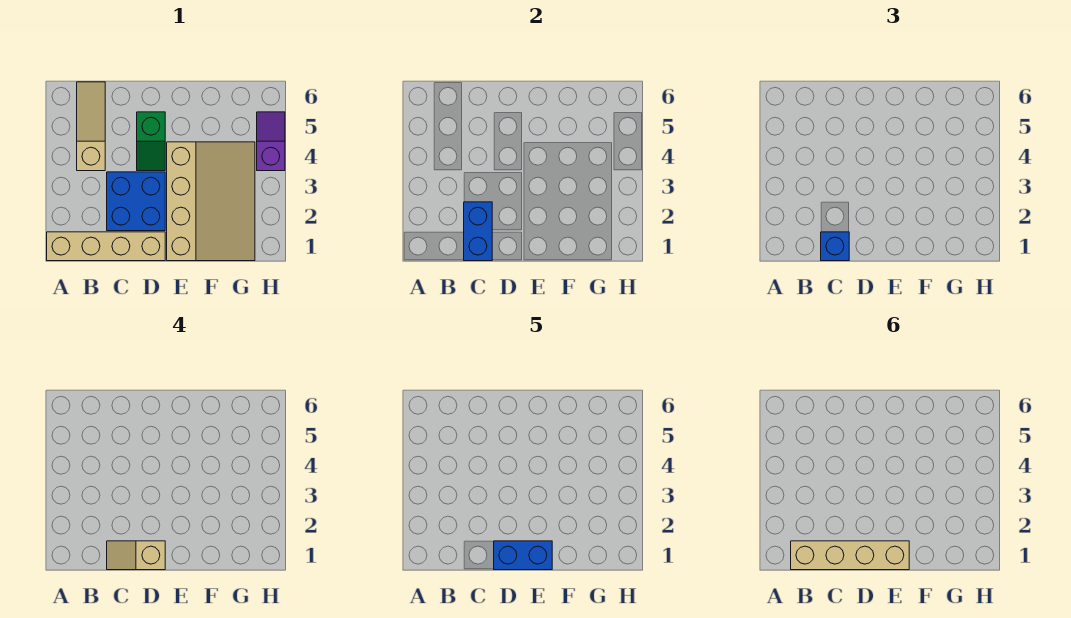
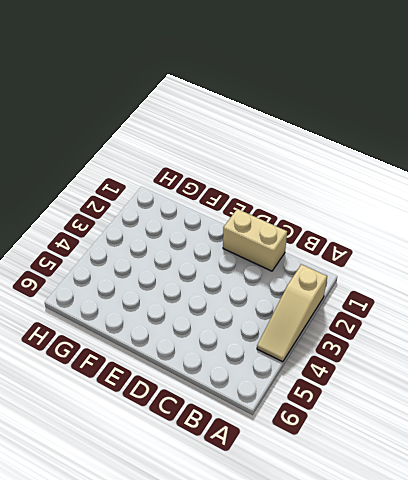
tan 1x3 slope [257,264,327,362] -> tan 1x3 slope moved to [77,82,105,171]
tan 1x2 brick [223,209,287,271] -> tan 1x4 brick [47,232,165,261]
none -> blue 2x2 brick [107,172,165,231]
none -> green 1x2 slope [137,112,165,171]

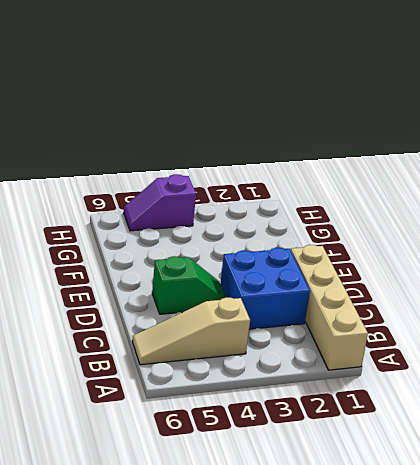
none -> tan 3x4 slope [167,142,255,261]
none -> blue 1x2 brick [464,202,492,261]

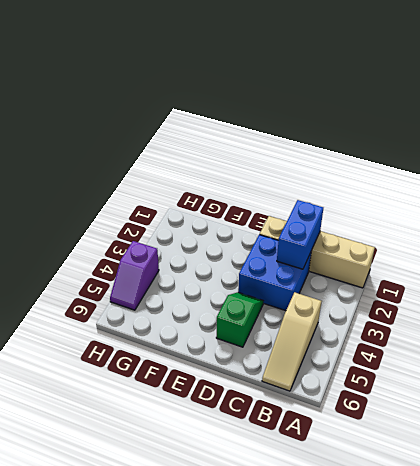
none -> tan 3x4 slope [167,142,255,261]
none -> blue 1x1 brick [821,232,849,261]

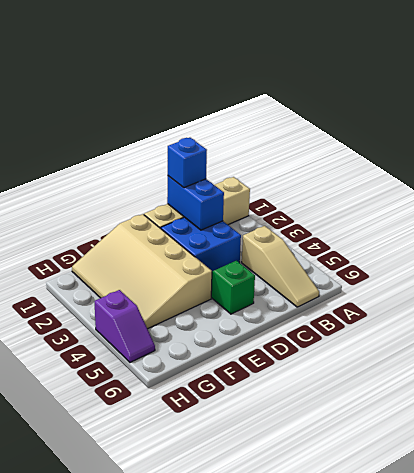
none -> tan 1x2 slope [107,541,165,570]
none -> blue 1x2 brick [494,541,552,570]

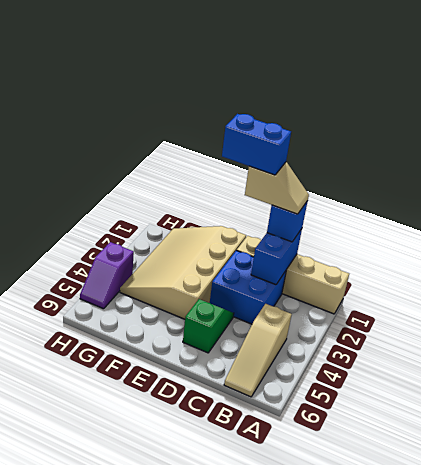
none -> tan 1x4 brick [791,541,909,570]

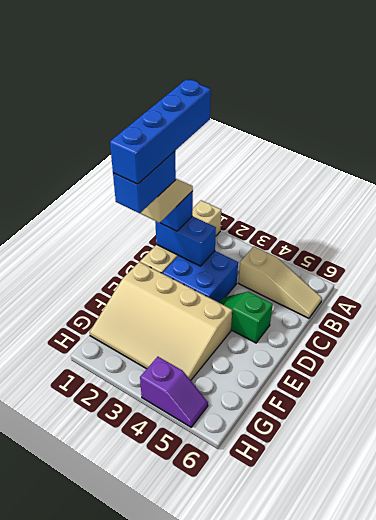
blue 1x4 brick [110,79,211,184] -> tan 1x4 brick [791,541,909,570]

